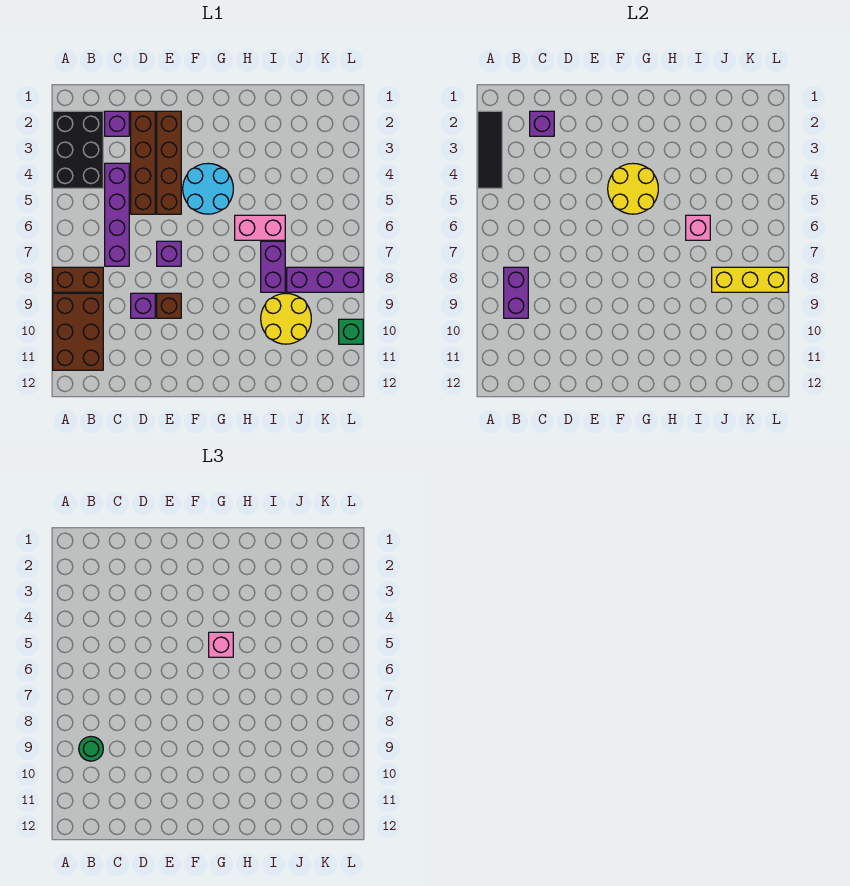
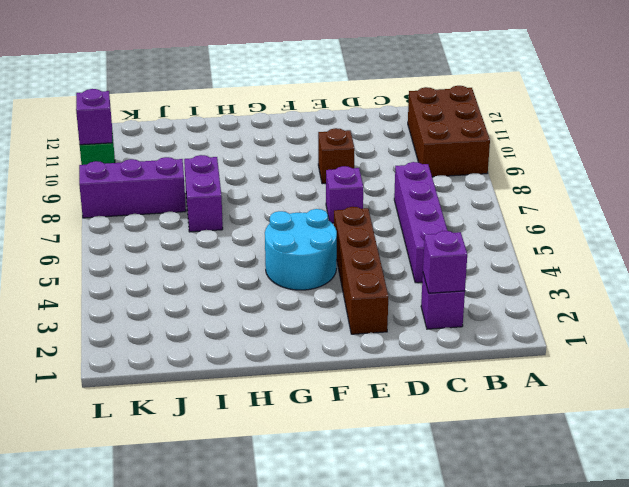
purple 1x1 brick [76,89,112,145] -> purple 1x1 brick moved to [131,293,155,318]
none -> black 2x3 brick [53,111,103,188]
none -> brown 1x2 brick [53,267,103,292]
none -> brown 1x4 brick [131,111,155,214]

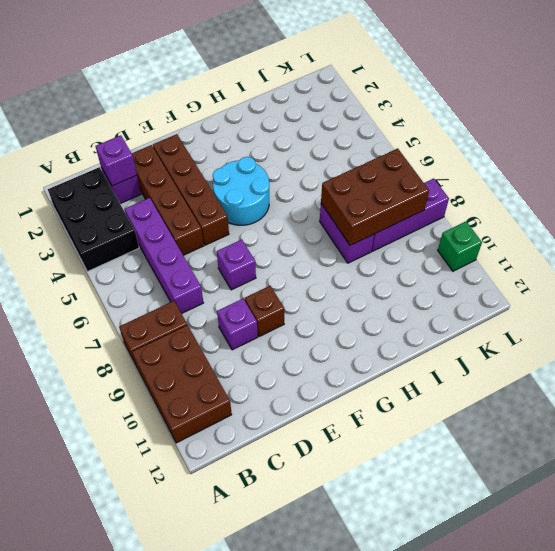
brown 2x3 brick [321,148,429,245] -> yellow 1x3 brick [712,267,788,292]
none -> pink 1x2 brick [235,215,285,240]
none -> yellow 2x2 round brick [261,293,311,344]
none -> black 1x3 tile [478,111,502,188]

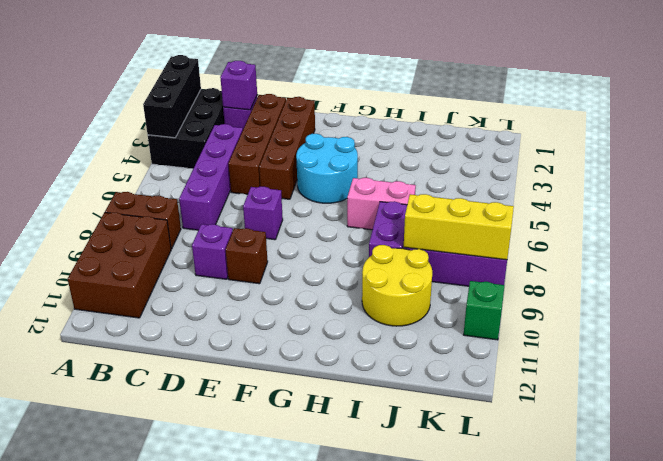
black 1x3 brick [143,55,201,138] -> black 1x3 tile [478,111,502,188]
none -> purple 1x2 brick [504,267,528,318]
none -> yellow 2x2 round brick [608,163,658,214]
none -> pink 1x1 brick [686,215,710,240]

